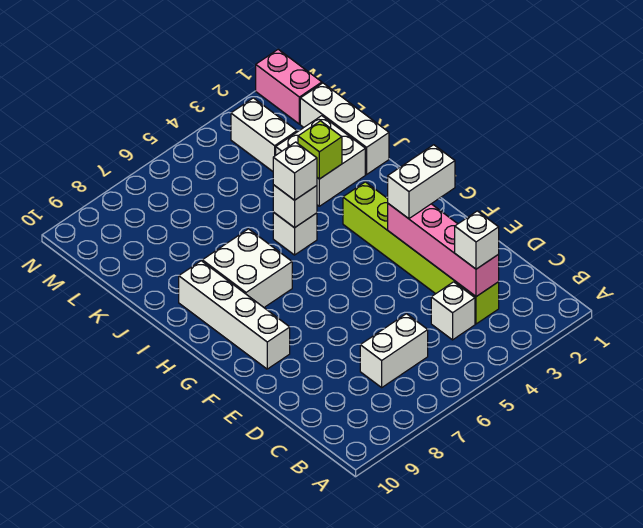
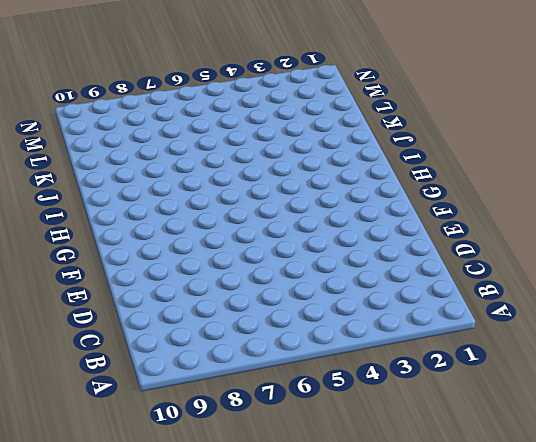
none -> lime 1x6 brick [343,182,499,324]
none -> white 1x1 brick [431,282,475,340]
none -> white 1x2 brick [360,314,428,387]

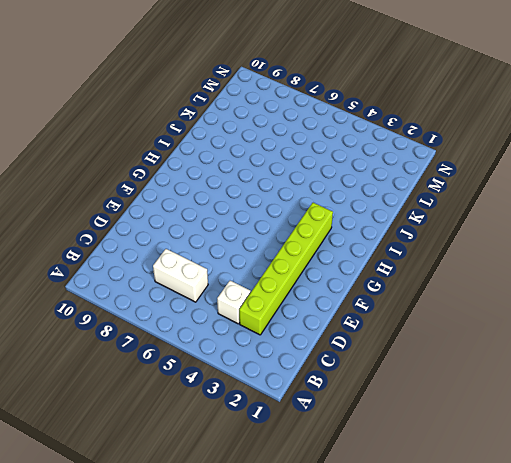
none -> white 1x4 brick [179,261,290,369]
none -> white 2x2 brick [202,229,292,307]
none -> white 1x1 brick [273,212,317,255]

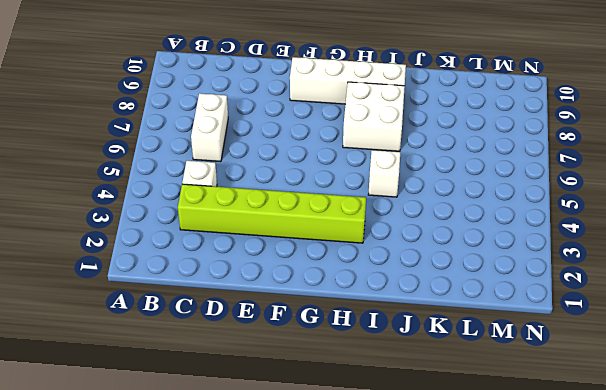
none -> white 1x3 brick [300,83,389,174]
none -> white 2x2 brick [276,116,365,206]
none -> white 1x2 brick [231,98,297,171]

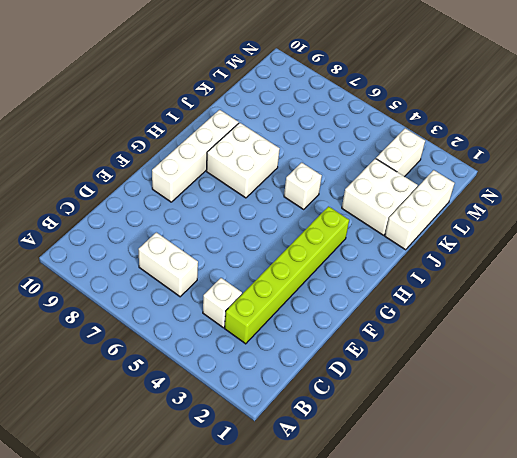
none -> pink 1x2 brick [256,49,322,124]
none -> pink 1x4 brick [388,204,499,297]
none -> white 1x1 brick [273,185,317,228]

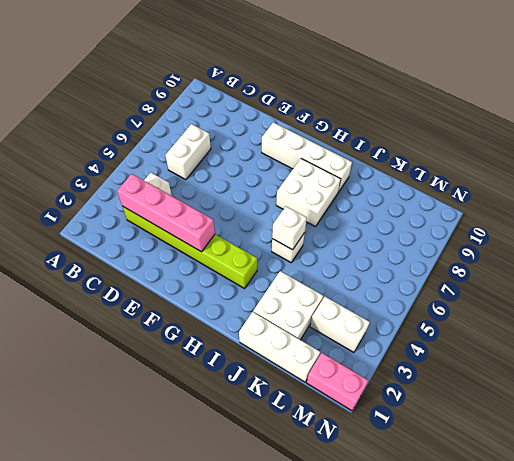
none -> lime 1x1 brick [298,121,342,179]
none -> white 1x1 brick [455,211,499,269]
none -> white 1x2 brick [388,145,455,219]

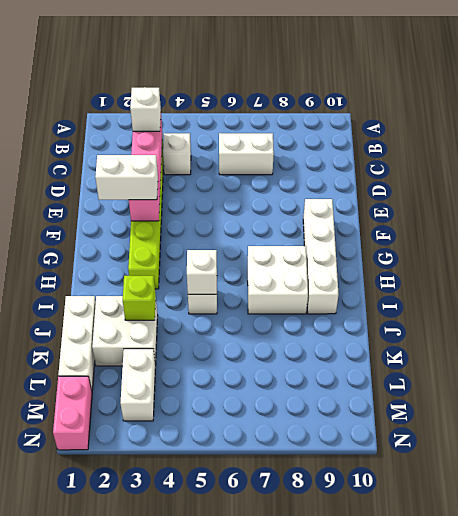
none -> white 1x1 brick [273,142,317,200]

